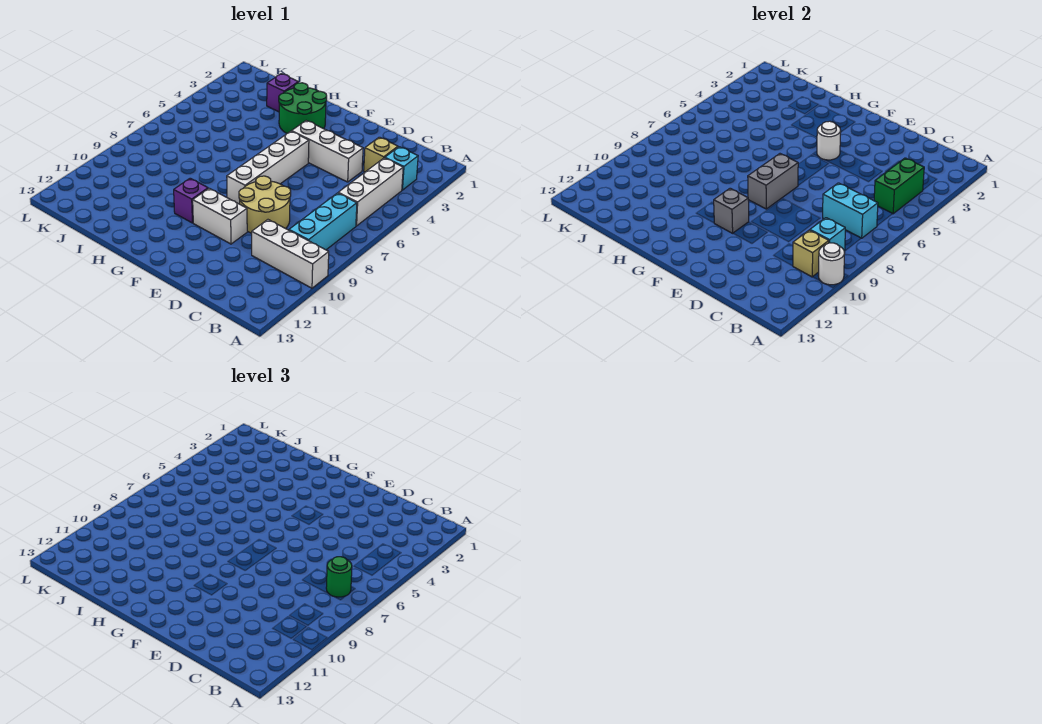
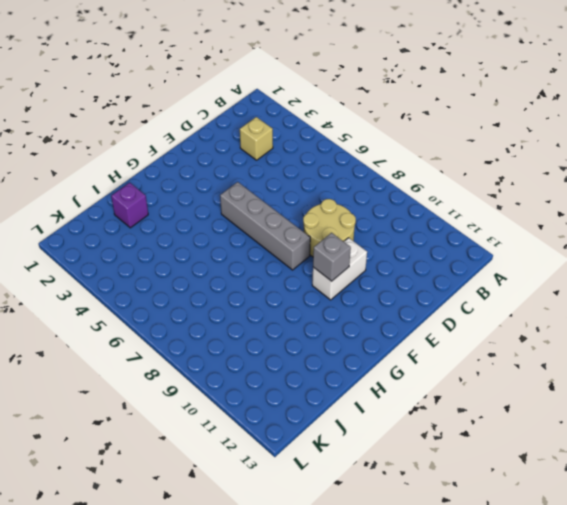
grey 1x4 brick [220,182,310,270] -> white 1x4 brick [227,131,309,204]
none -> white 1x3 brick [252,220,329,288]
none -> cyan 1x1 brick [385,147,418,190]
none -> white 1x3 brick [339,158,403,226]

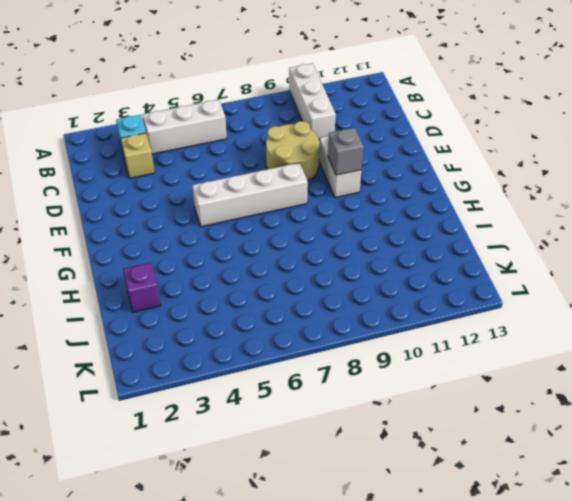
none -> cyan 1x3 brick [289,193,357,250]
none -> white 1x3 brick [291,121,363,182]
none -> green 2x2 round brick [279,83,327,133]

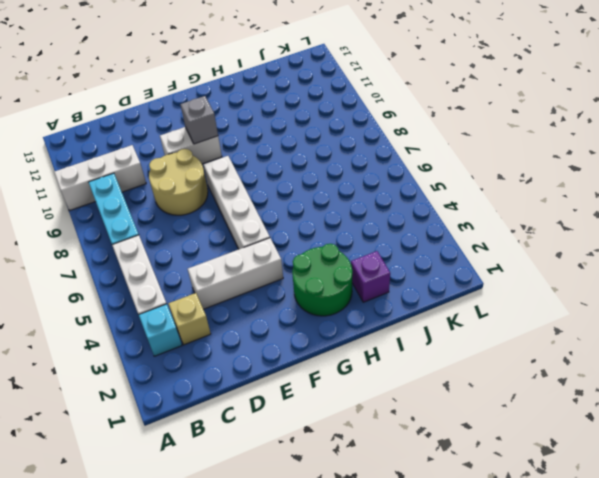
none -> purple 1x1 brick [174,178,208,223]
none -> white 1x1 round brick [818,243,845,285]
none -> green 1x2 brick [874,158,924,214]

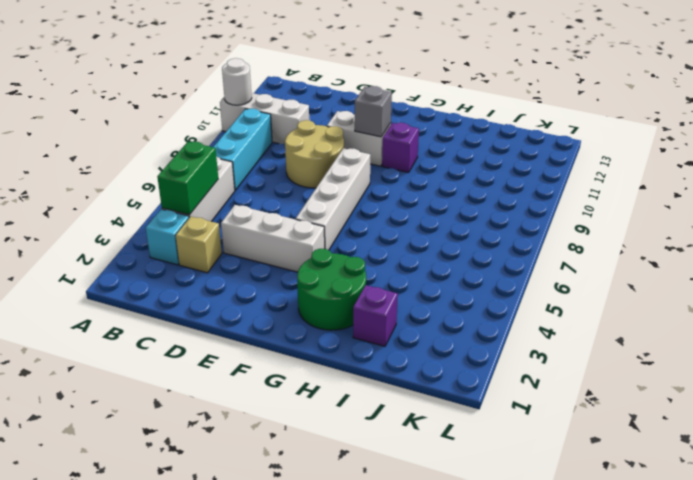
none -> cyan 1x2 brick [823,183,878,238]
none -> cyan 1x1 brick [810,218,845,252]
none -> tan 1x1 brick [793,230,829,277]

